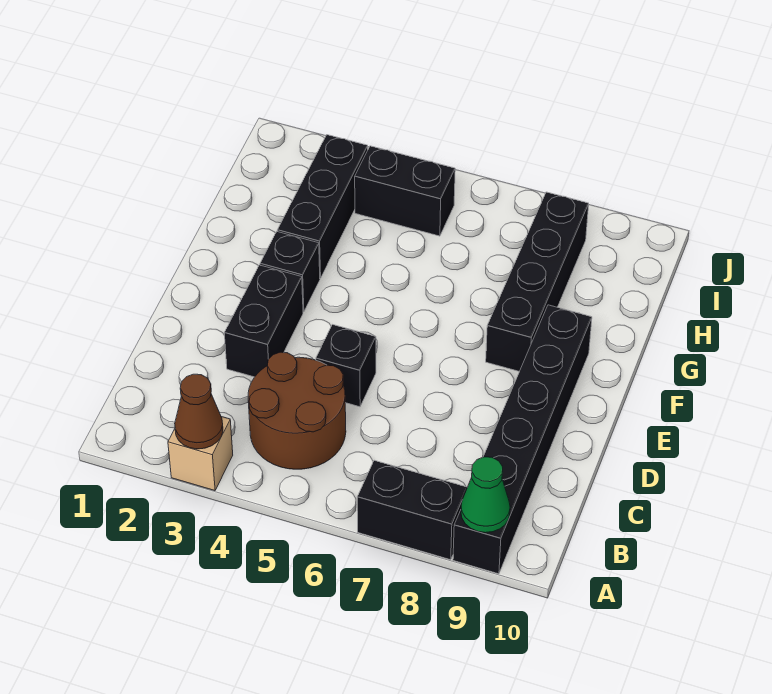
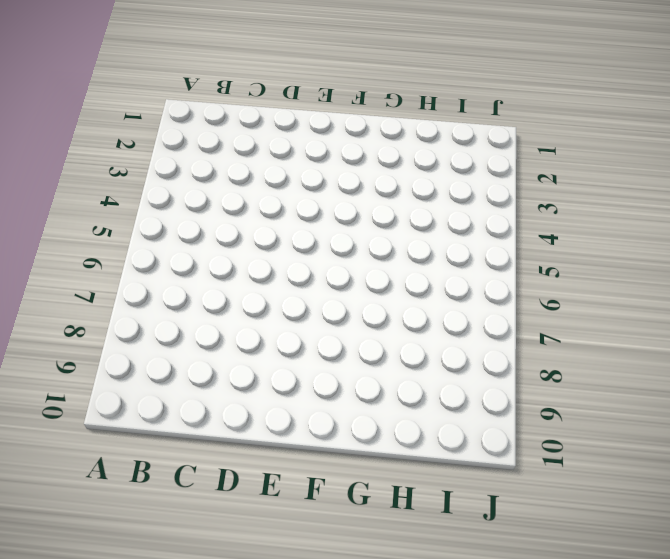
none -> tan 1x1 brick [168,417,233,491]
none -> black 1x2 brick [357,460,467,560]
none -> black 1x6 brick [453,305,592,574]

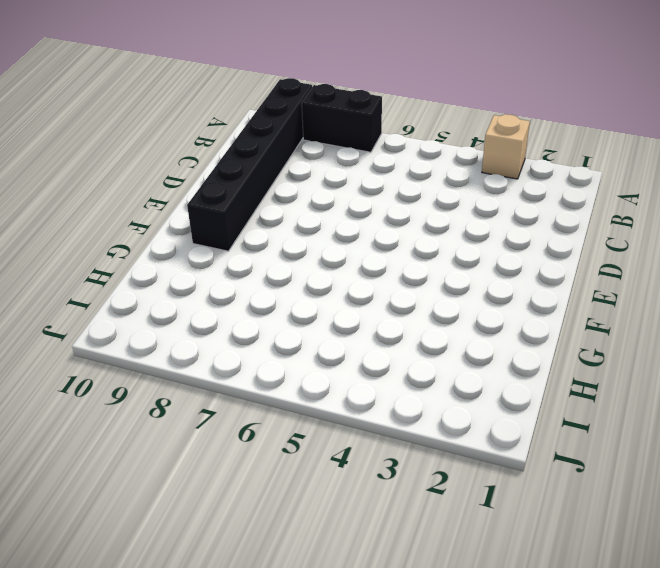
none -> brown 2x2 round brick [248,352,346,469]
none -> black 1x2 brick [224,265,303,377]
none -> black 1x1 brick [316,325,376,407]

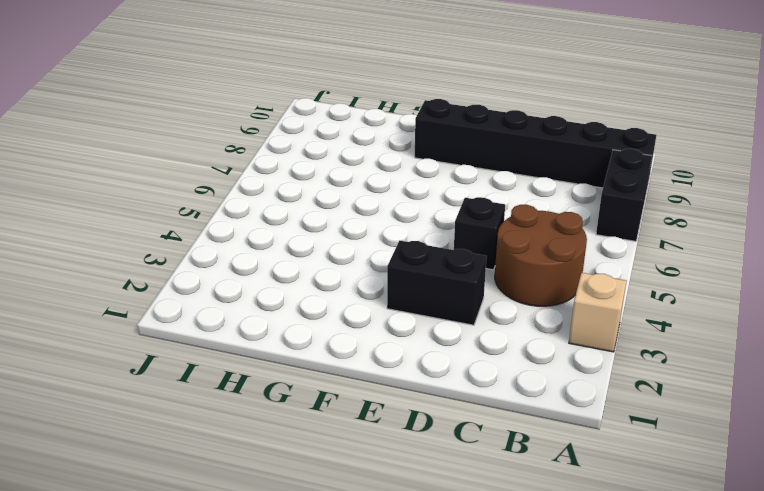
none -> black 1x1 brick [260,232,320,312]
none -> black 1x4 brick [486,192,589,371]
none -> black 1x3 brick [277,135,368,278]

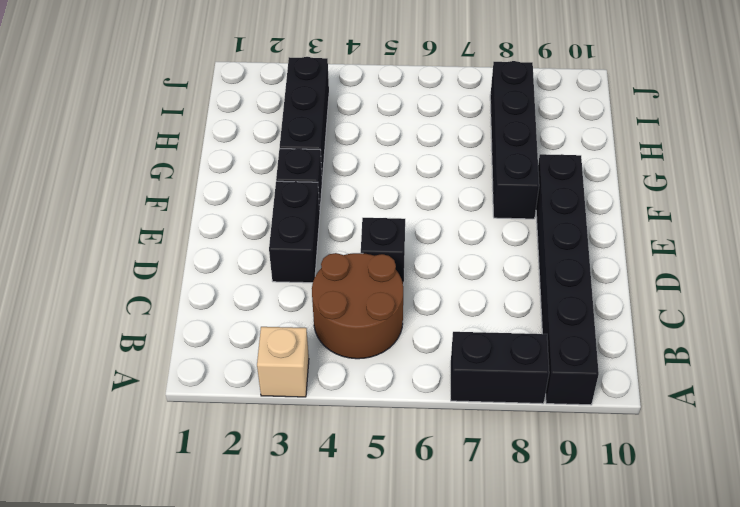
none -> black 1x2 brick [355,146,455,236]
none -> brown 1x1 cone [175,374,223,449]
none -> green 1x1 cone [461,457,510,533]

